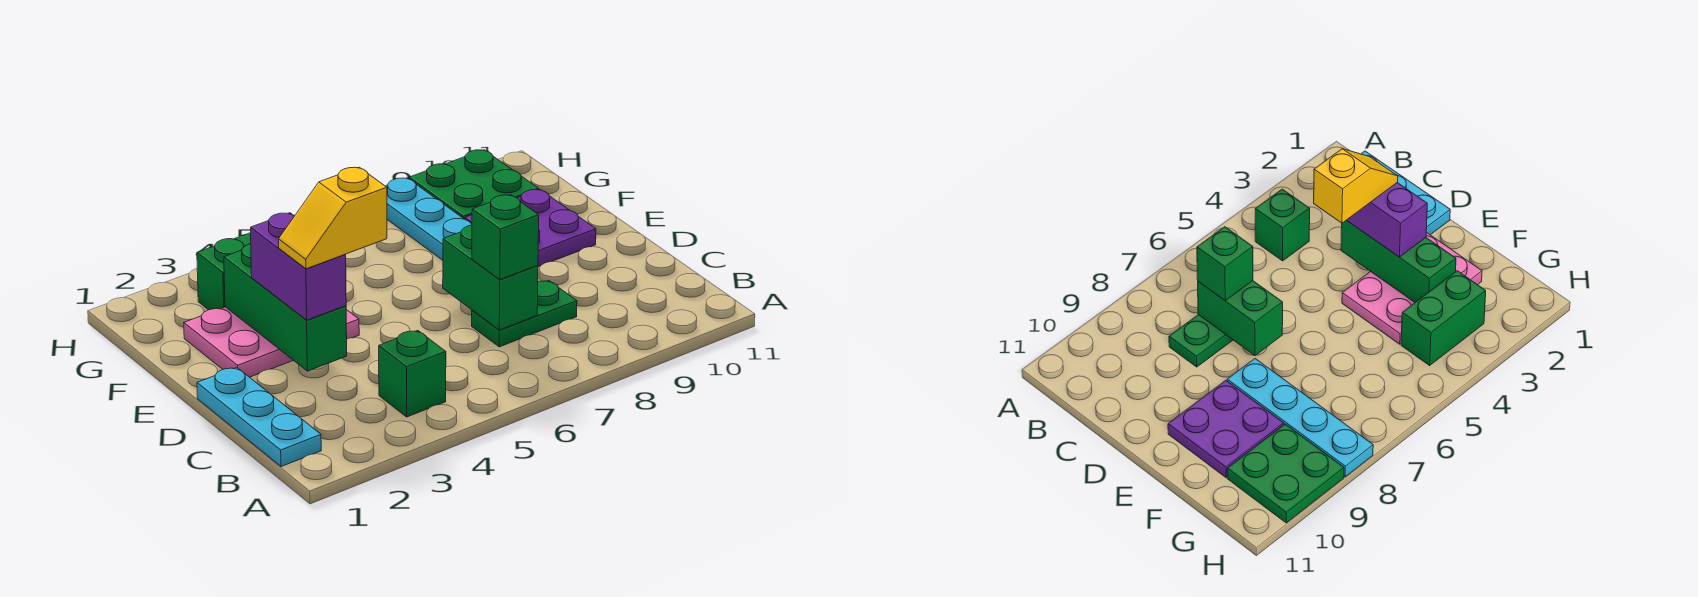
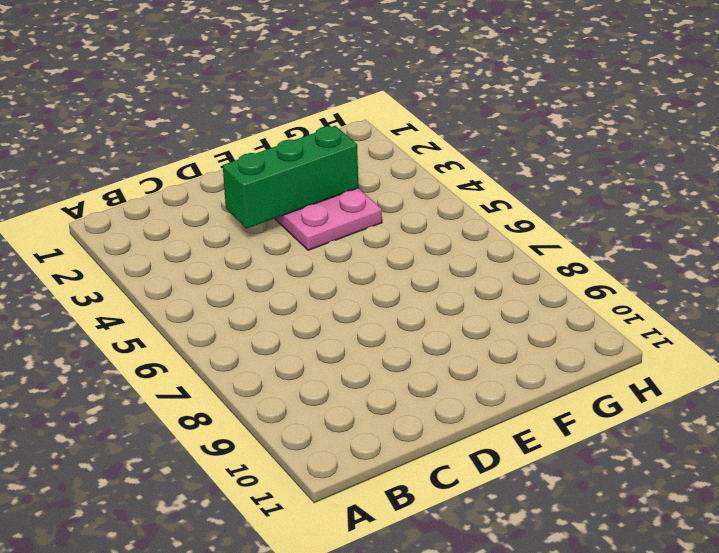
none -> cyan 1x3 plate [197,367,321,467]
none -> green 1x1 brick [379,330,446,417]
none -> green 1x2 plate [472,281,577,347]

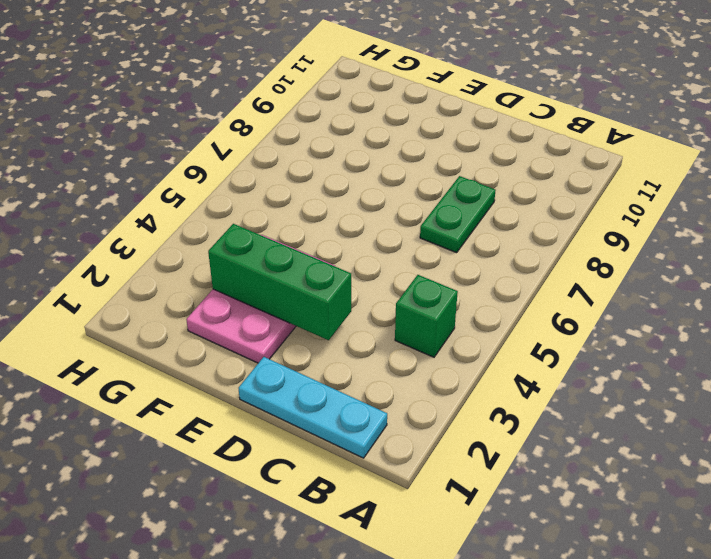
none -> cyan 1x4 plate [386,178,472,260]
none -> purple 2x2 plate [465,189,596,267]
none -> green 1x2 brick [197,233,251,310]

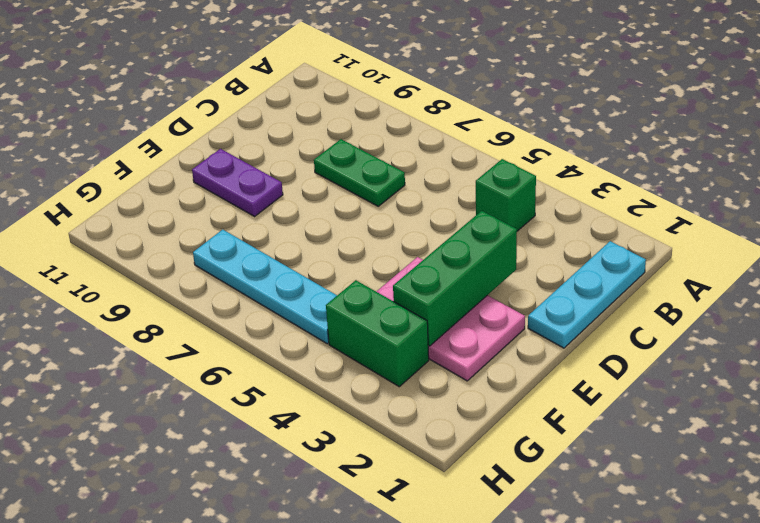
purple 1x2 plate [192,149,283,216] -> purple 2x2 plate [465,189,596,267]
cyan 1x4 plate [193,230,337,344] -> cyan 1x4 plate turned to [386,178,472,260]
none -> green 2x2 plate [409,150,539,219]
none -> green 1x2 brick [443,225,538,330]
none -> green 1x1 brick [472,195,539,280]

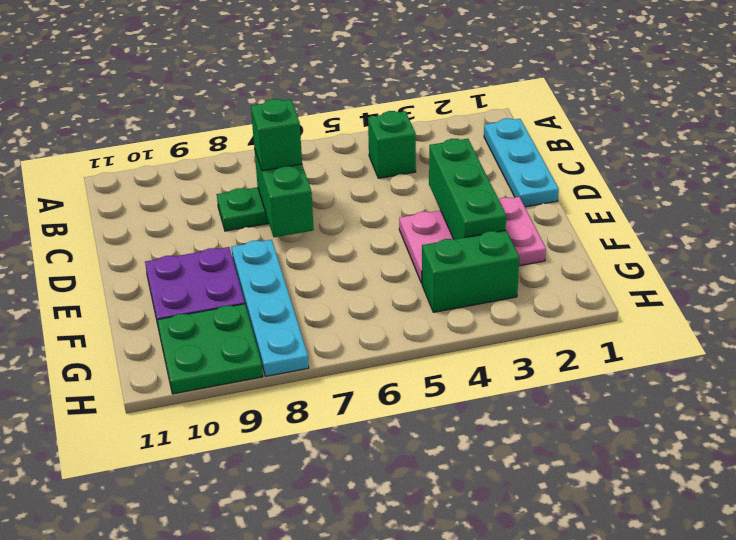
none -> purple 1x2 brick [251,213,346,320]
none -> yellow 1x2 slope [279,167,387,269]

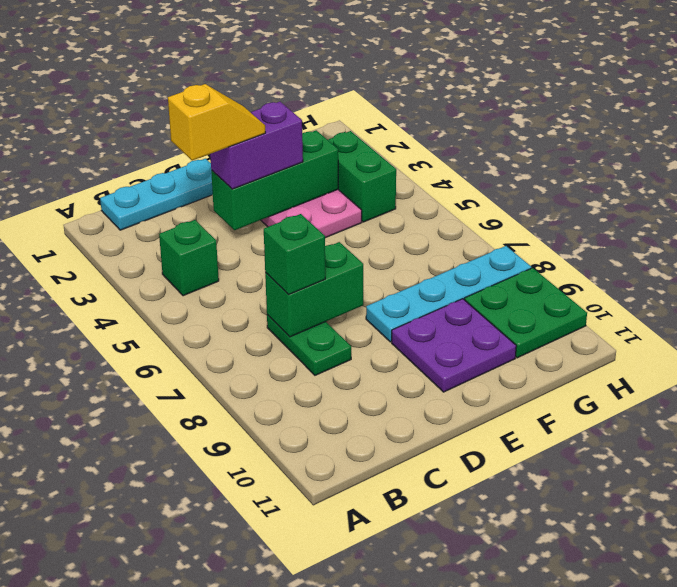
yellow 1x2 slope [168,84,265,161] -> yellow 1x2 slope turned to [279,167,387,269]

